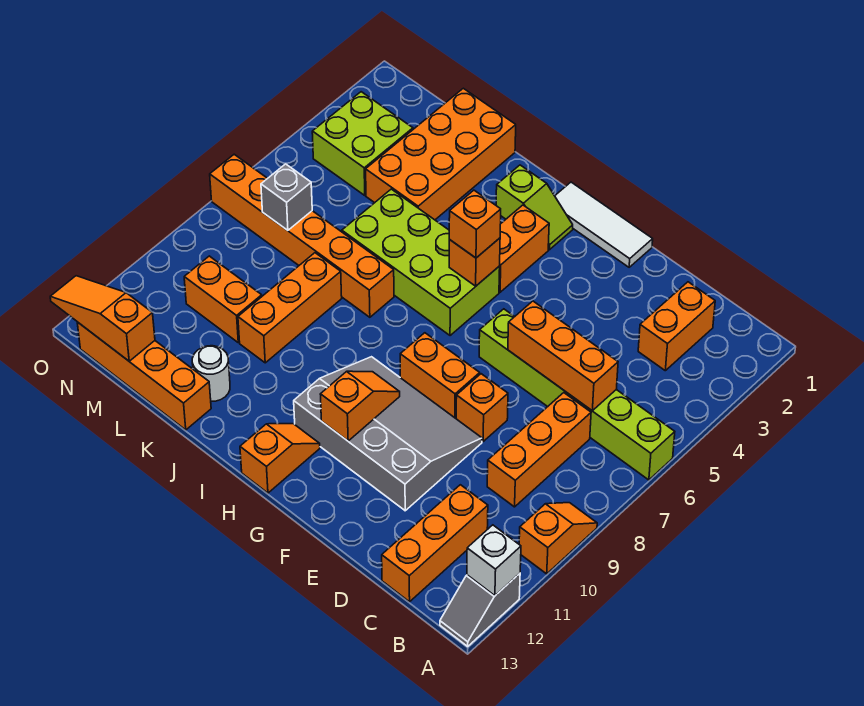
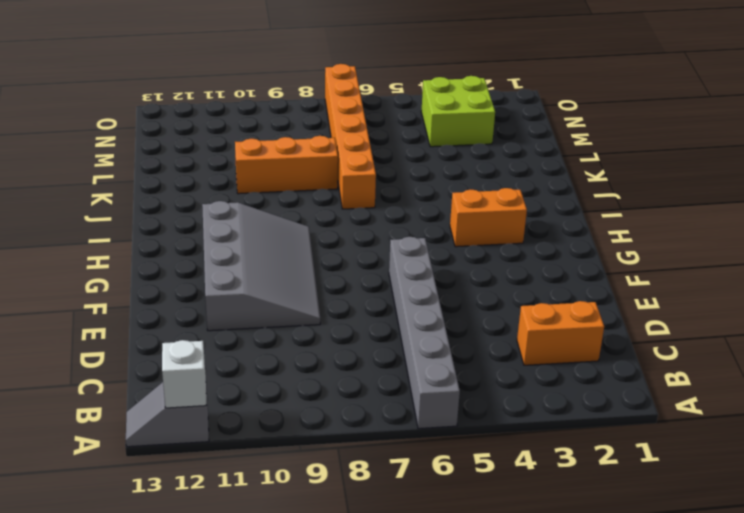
grey 1x6 brick [389,237,460,429] -> lime 1x6 brick [479,309,675,480]
none -> orange 1x2 slope [519,503,597,574]
none -> orange 1x3 brick [487,393,591,507]
none -> orange 1x3 brick [382,485,488,602]

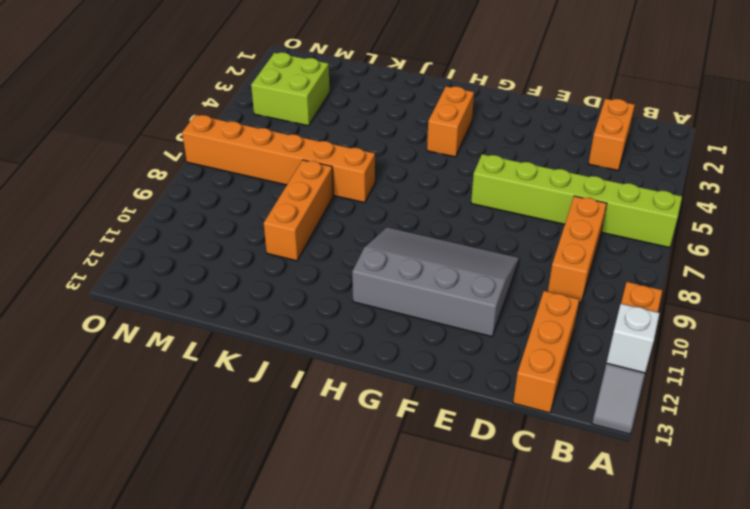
none -> orange 1x1 brick [456,374,508,441]
none -> white 1x3 tile [555,182,653,267]
none -> orange 1x2 brick [400,333,480,418]

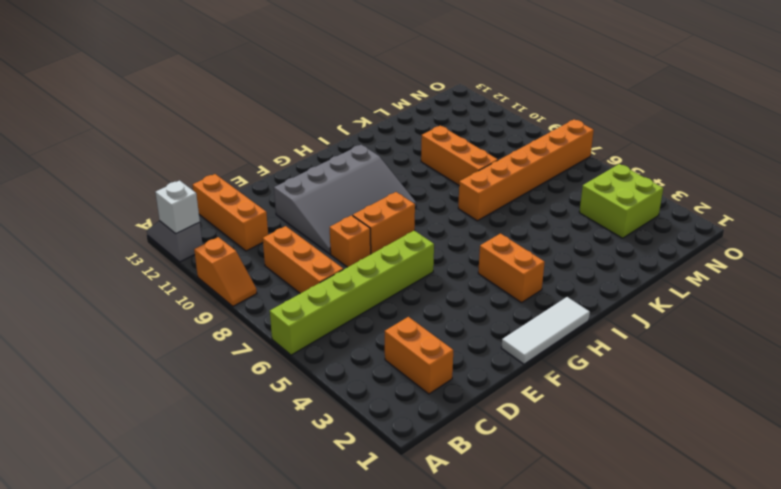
none -> lime 1x2 slope [496,165,573,250]
none -> lime 2x4 brick [342,189,500,336]
none -> orange 1x2 slope [240,423,320,493]

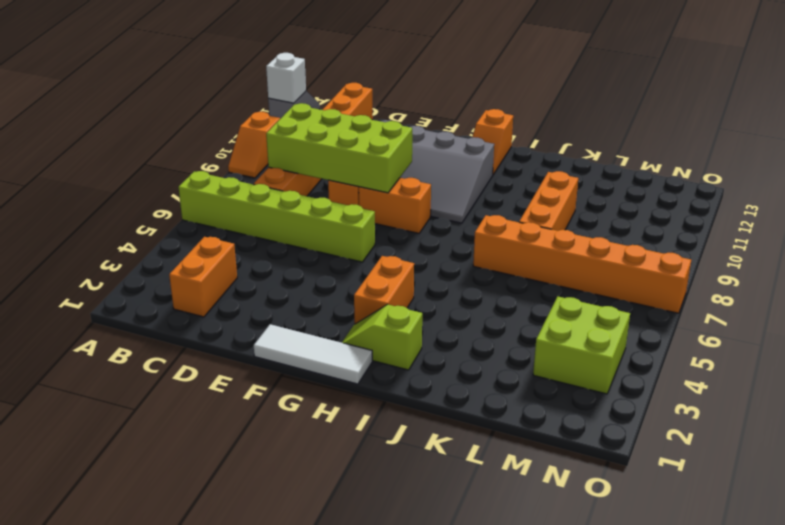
lime 2x4 brick [266,103,412,193] -> lime 2x4 brick moved to [342,189,500,336]
none -> orange 2x4 brick [366,88,516,220]
none -> white 1x1 round brick [192,346,230,401]
none -> orange 1x4 brick [77,322,211,430]

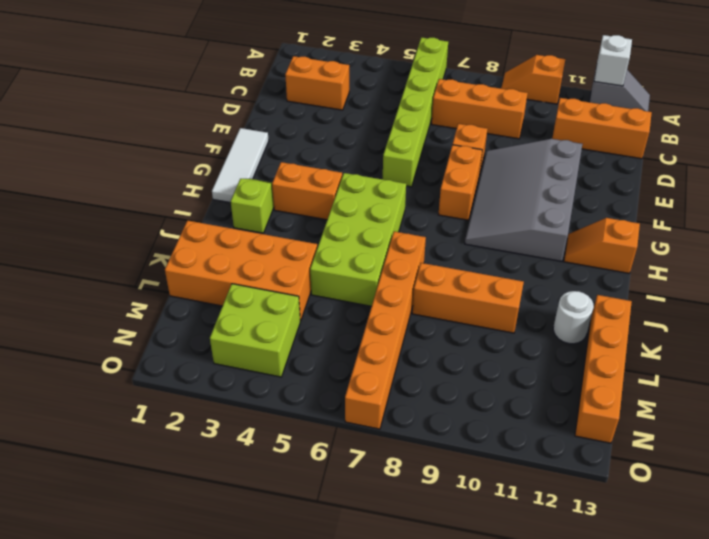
none -> orange 1x2 brick [184,256,262,343]
none -> orange 1x3 brick [508,301,618,411]
none -> orange 1x2 slope [320,371,400,441]

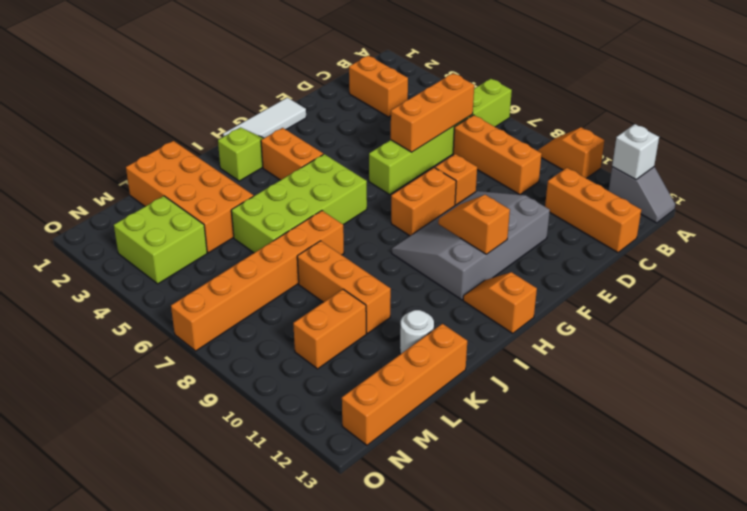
none -> orange 1x1 brick [449,238,500,286]
none -> grey 1x1 brick [261,164,312,230]
none -> orange 1x3 slope [50,276,155,361]

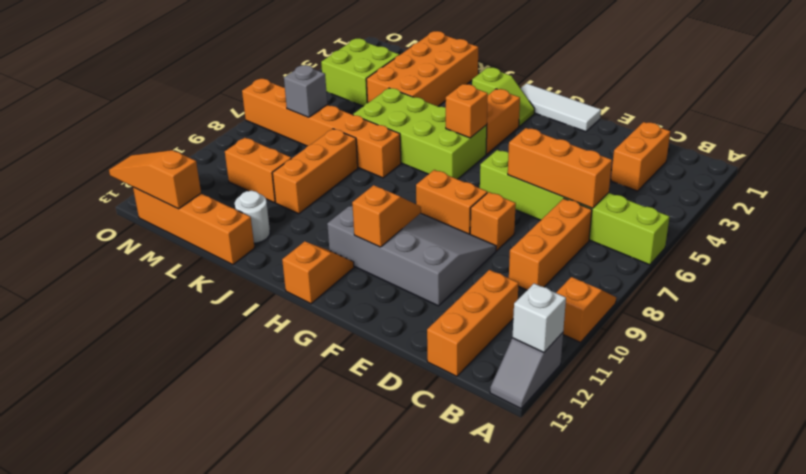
none -> orange 1x1 brick [449,190,501,258]

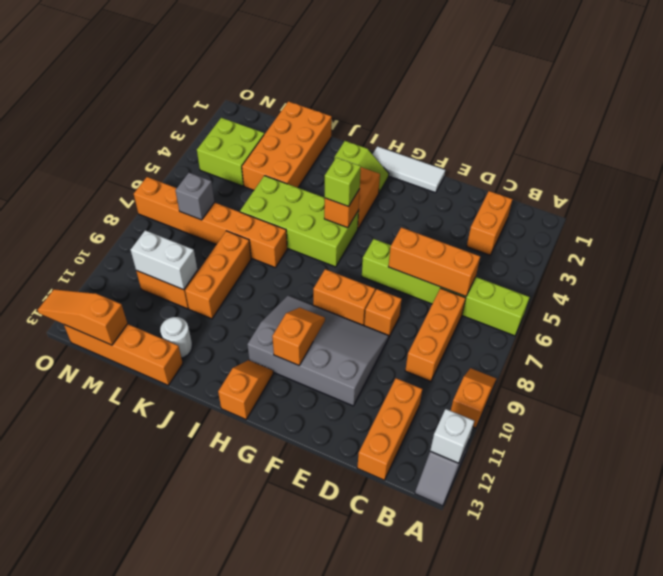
lime 1x1 brick [325,157,361,207] -> orange 1x1 brick [449,190,501,258]
white 1x2 brick [131,230,197,290] -> none

